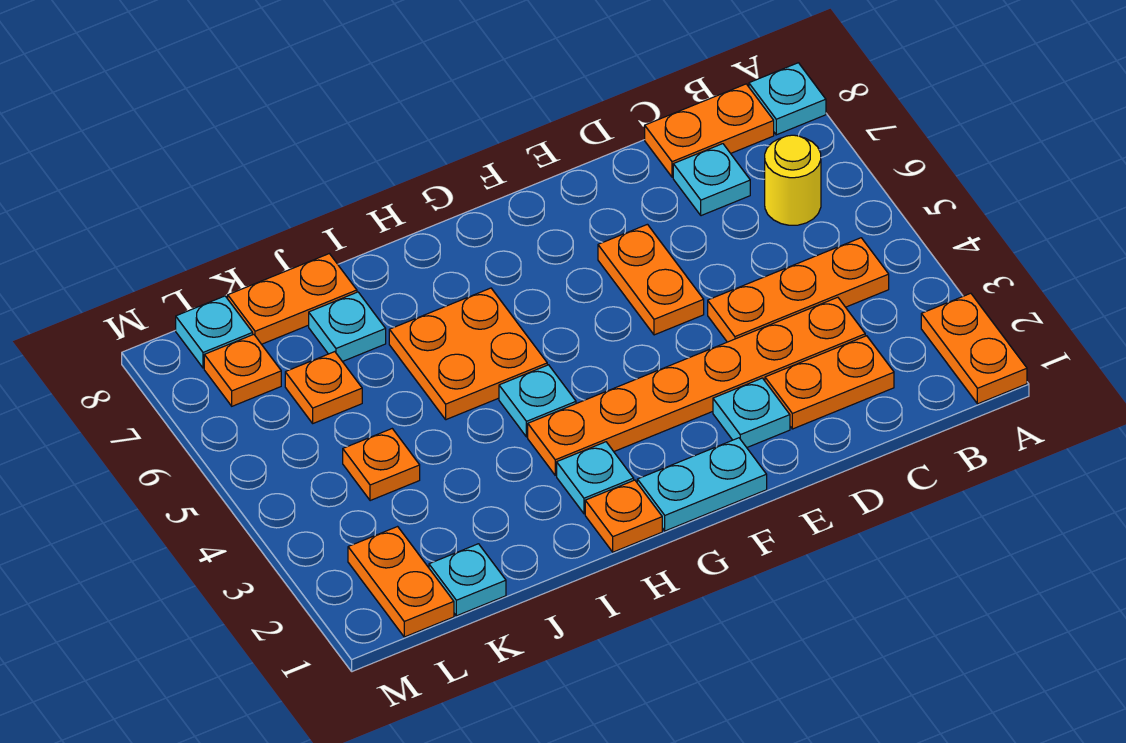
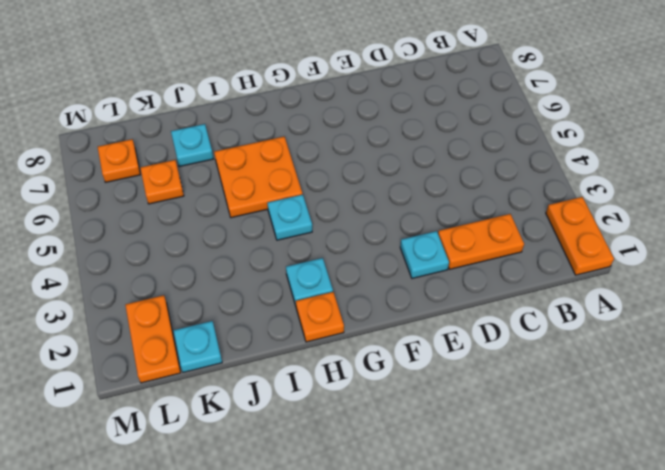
none -> cyan 1x1 plate [749,63,826,135]
none -> orange 1x3 plate [708,238,889,342]
none -> yellow 1x1 round brick [765,135,821,225]

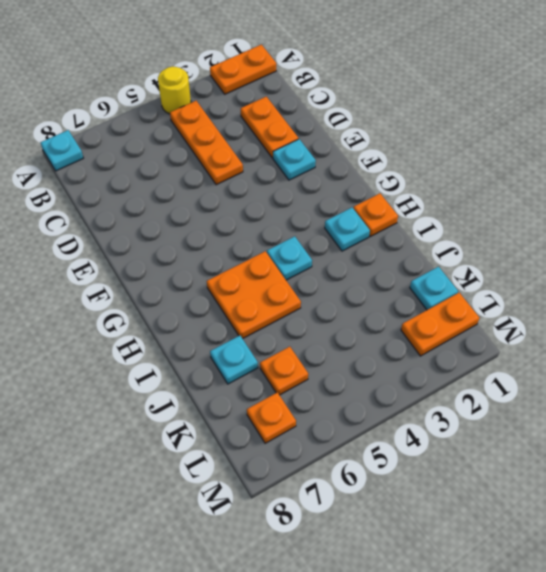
yellow 1x1 round brick [158,66,191,114] -> yellow 1x1 round brick moved to [765,135,821,225]
none -> orange 1x2 plate [645,84,774,177]
none -> orange 1x6 plate [528,297,865,475]
none -> cyan 1x1 plate [673,144,750,216]

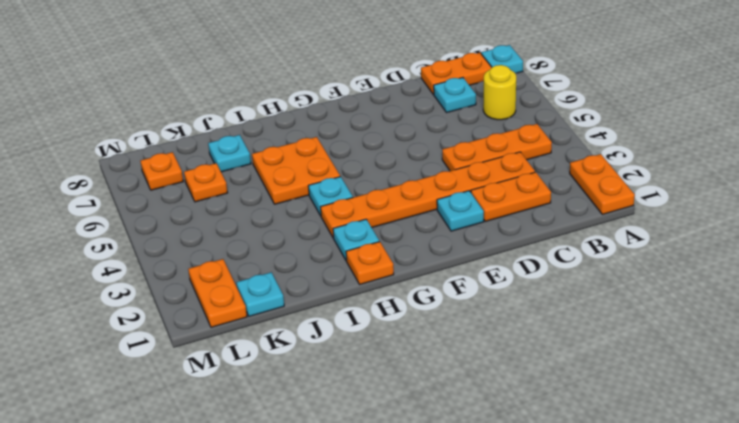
none -> orange 1x2 plate [598,224,704,335]
none -> cyan 1x2 plate [637,438,767,531]
none -> orange 1x2 plate [228,254,357,344]

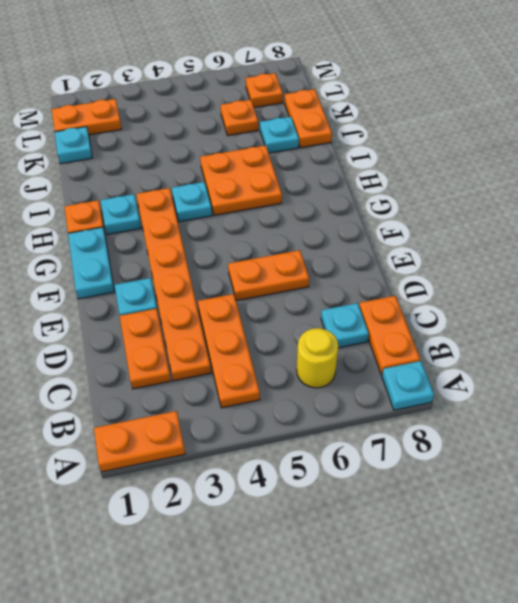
none -> orange 1x1 plate [343,429,420,501]
none -> cyan 1x1 plate [176,296,253,368]

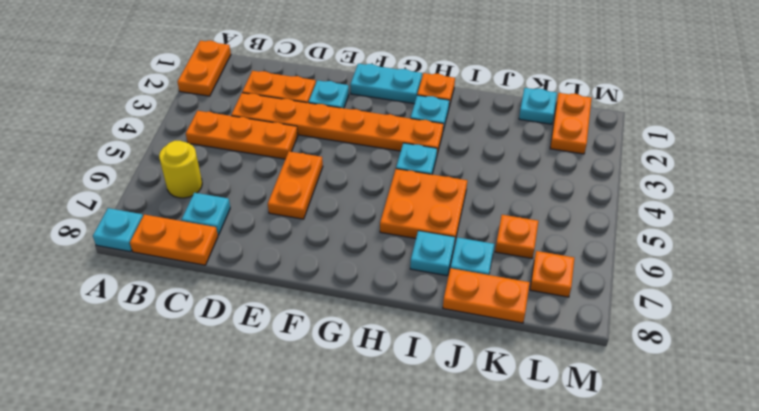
cyan 1x1 plate [410,231,455,276] -> cyan 1x1 plate moved to [176,296,253,368]
none -> orange 1x1 plate [343,429,420,501]

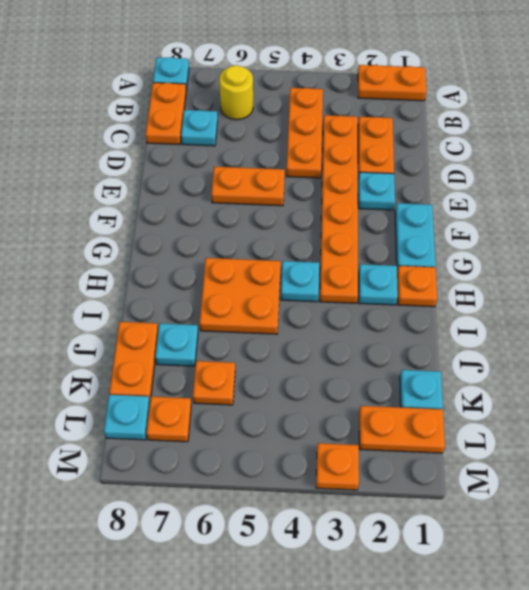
orange 1x1 plate [316,443,359,490] -> orange 1x1 plate moved to [343,429,420,501]

